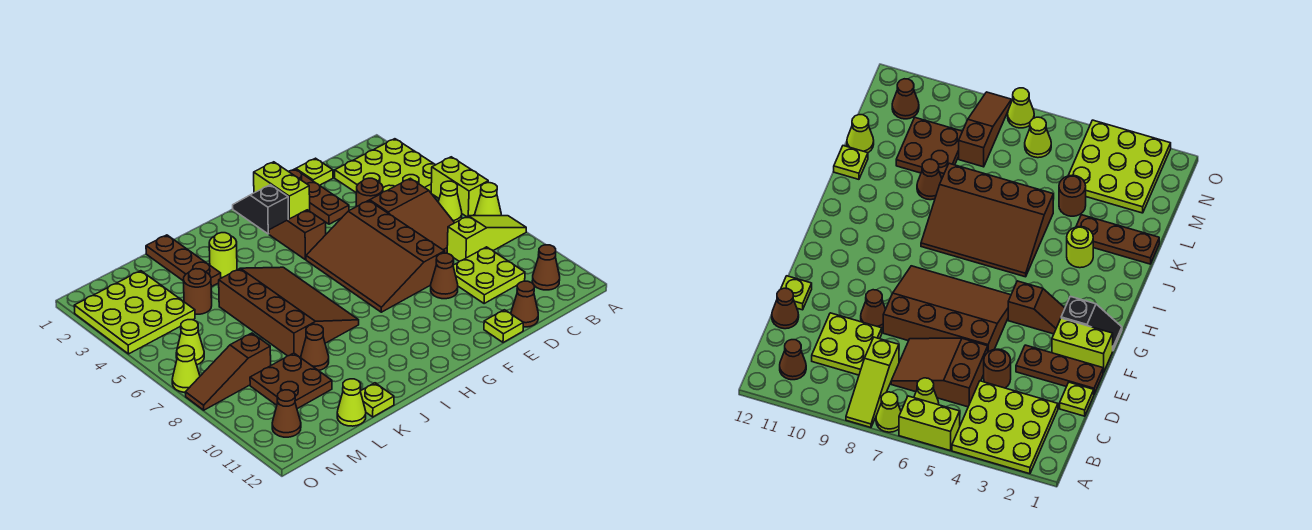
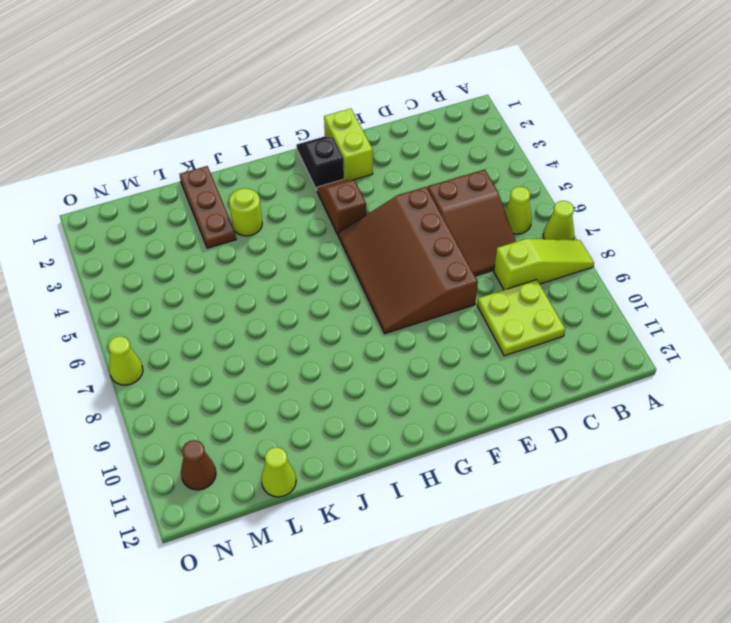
none -> lime 3x3 plate [335,139,435,193]
none -> lime 1x2 brick [431,157,488,217]
none -> brown 1x1 cone [532,245,560,290]
none -> lime 1x1 plate [296,158,333,185]

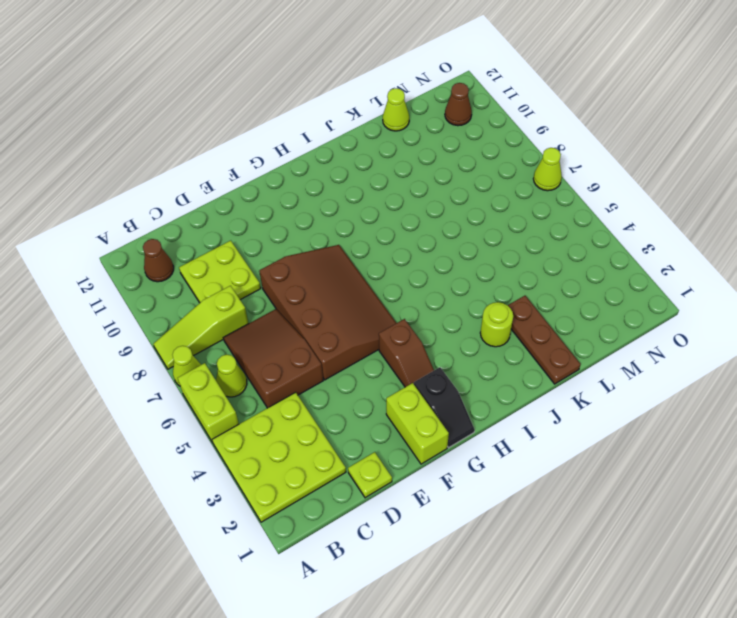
none -> brown 1x1 round brick [356,178,383,207]
none -> brown 1x1 cone [511,281,538,327]
none -> brown 1x3 plate [288,169,349,224]
none -> brown 1x1 cone [431,253,458,299]

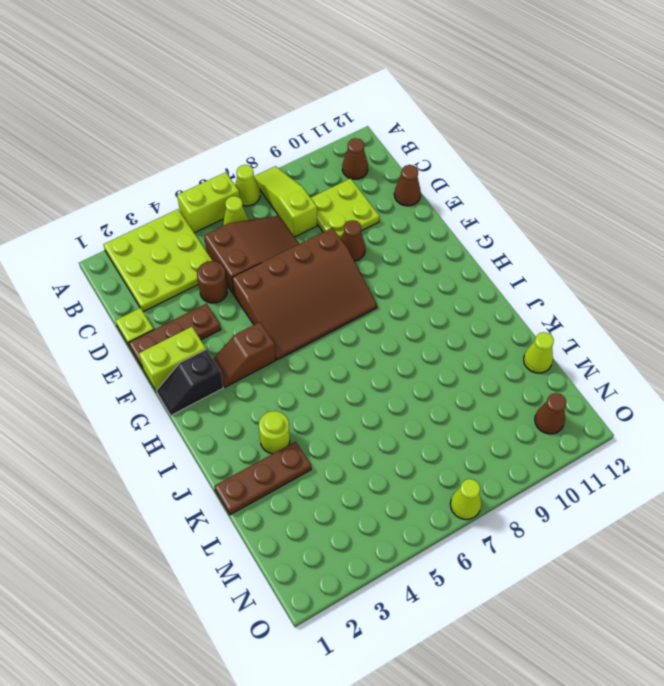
none -> lime 1x1 plate [484,310,523,343]
none -> brown 3x4 slope [219,267,359,357]
none -> brown 1x1 cone [301,324,329,370]
none -> lime 1x1 plate [360,383,394,417]

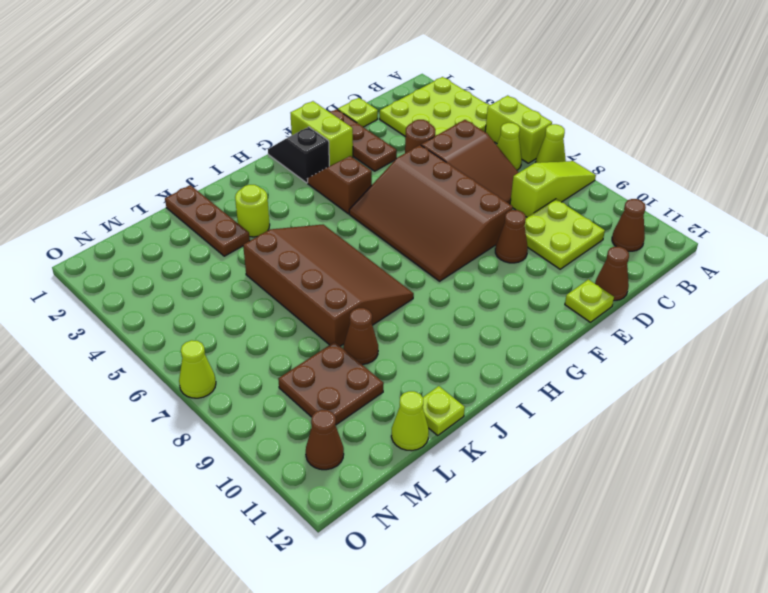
none -> brown 1x1 round brick [183,269,212,314]
none -> lime 3x3 plate [74,271,195,354]
none -> brown 1x3 slope [185,333,271,410]
none -> lime 1x1 cone [176,320,204,365]

